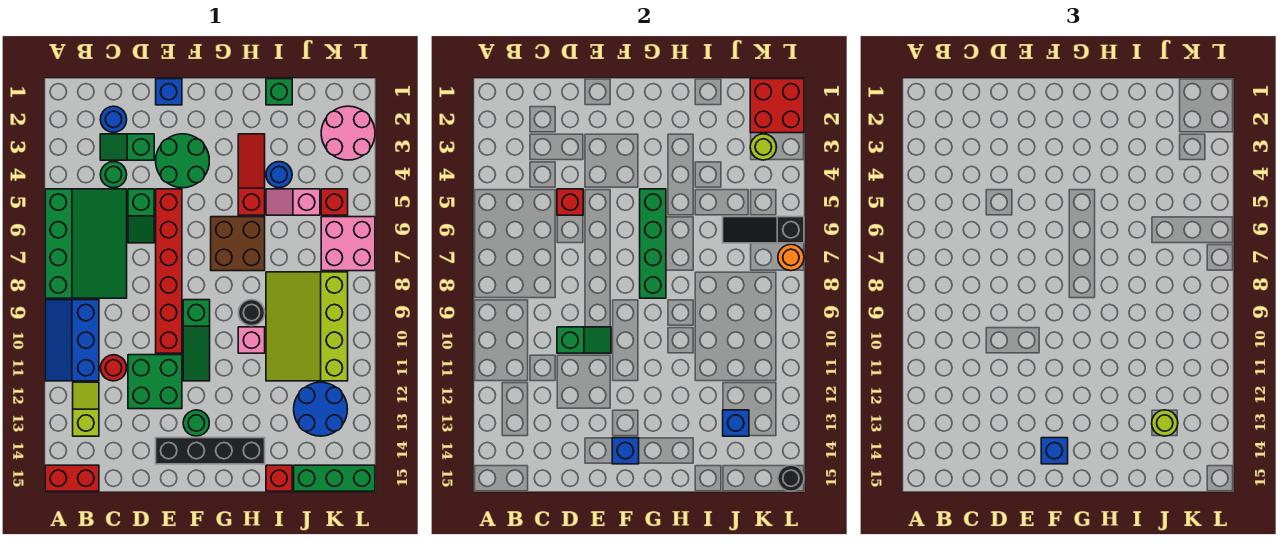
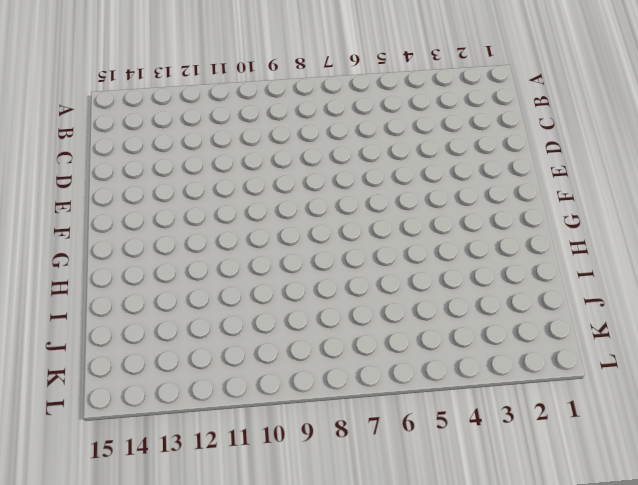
none -> green 3x4 slope [45,189,127,298]
none -> blue 2x3 slope [45,300,99,381]
none -> red 1x2 brick [45,465,99,491]
none -> lime 1x2 slope [73,382,99,436]

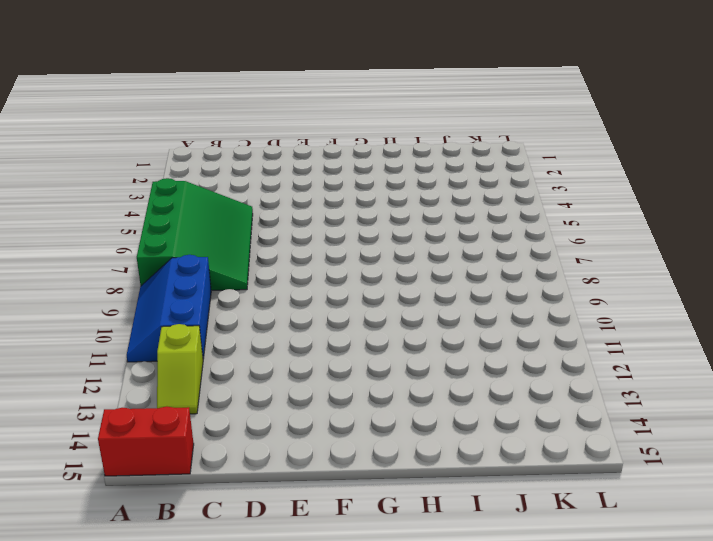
lime 1x2 slope [157,324,203,414] -> lime 1x2 slope turned to [73,382,99,436]
none -> blue 1x1 round brick [100,106,127,133]
none -> green 1x2 slope [100,134,154,160]
none -> green 1x1 round brick [100,162,127,188]
none -> red 1x1 round brick [100,355,127,381]

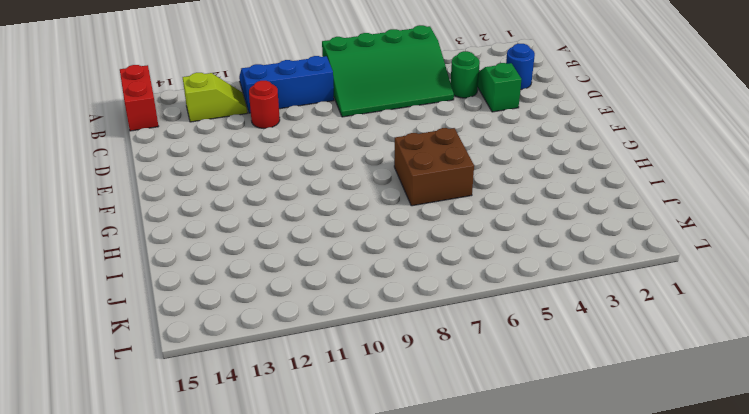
none -> green 1x2 slope [128,189,154,243]
none -> green 2x2 brick [128,355,182,409]
none -> blue 1x1 brick [156,79,182,105]
none -> green 2x2 round brick [156,134,209,188]

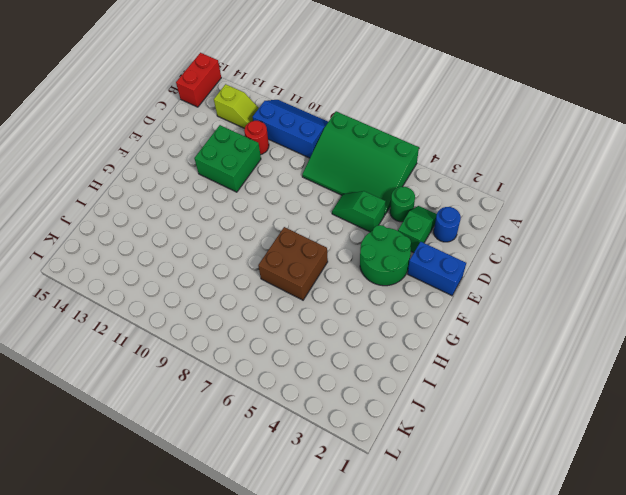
blue 1x2 brick [408,242,466,296] -> blue 1x1 brick [156,79,182,105]
none -> red 1x6 brick [156,189,182,353]
none -> black 1x4 brick [156,438,265,464]
none -> green 1x3 slope [183,300,210,381]
none -> green 1x1 round brick [183,410,209,436]

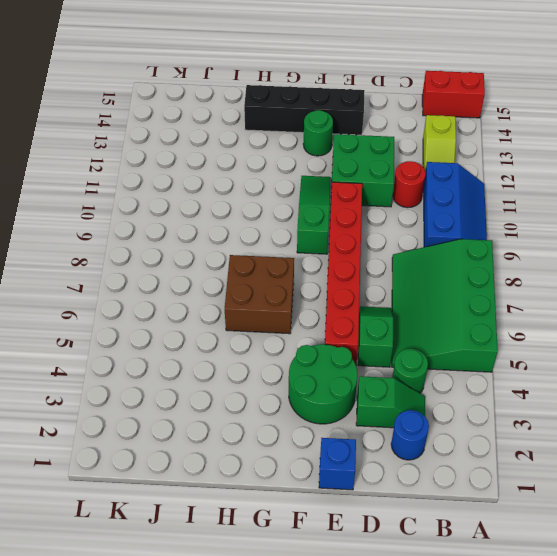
none -> red 1x3 slope [238,134,265,215]
none -> black 1x1 round brick [238,300,265,326]
none -> pink 1x1 brick [238,327,265,353]
none -> green 1x1 brick [266,79,292,105]

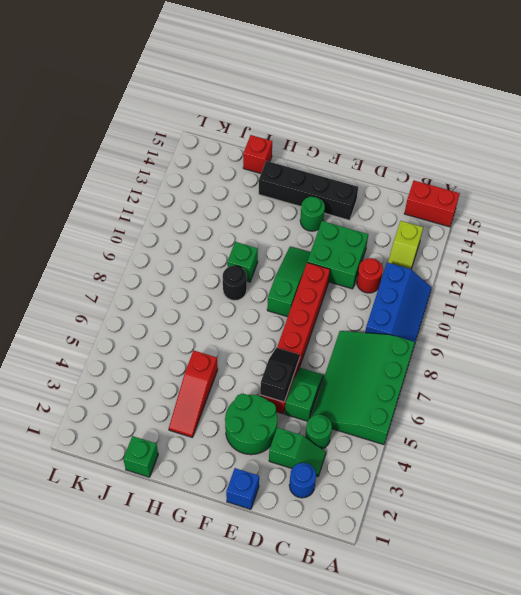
black 1x2 slope [260,348,300,402] -> none
green 1x1 brick [227,242,258,282] -> pink 1x1 brick [238,327,265,353]
none -> brown 2x2 brick [211,217,265,271]
none -> blue 1x1 round brick [266,162,292,188]
none -> pink 1x2 slope [266,189,320,215]
none -> lime 3x4 slope [266,272,348,381]

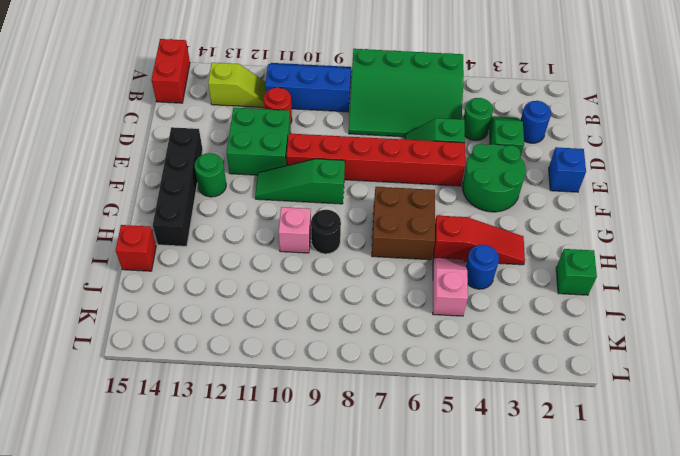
none -> lime 3x4 slope [266,272,348,381]
none -> blue 2x2 round brick [294,382,348,436]
none -> green 1x3 brick [294,465,375,491]
none -> pink 2x2 round brick [321,106,375,160]

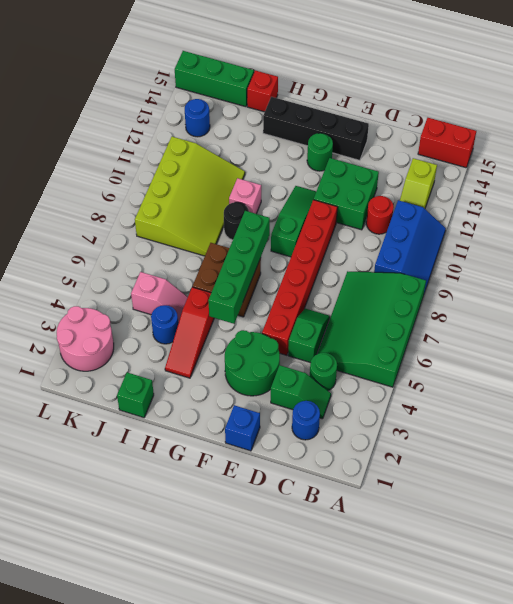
blue 1x1 round brick [185,99,210,137] -> blue 2x2 round brick [294,382,348,436]
none -> red 1x1 brick [321,189,348,215]
none -> pink 2x2 brick [321,217,375,271]
none -> red 1x1 brick [557,189,583,215]
none -> green 1x2 slope [557,327,611,353]

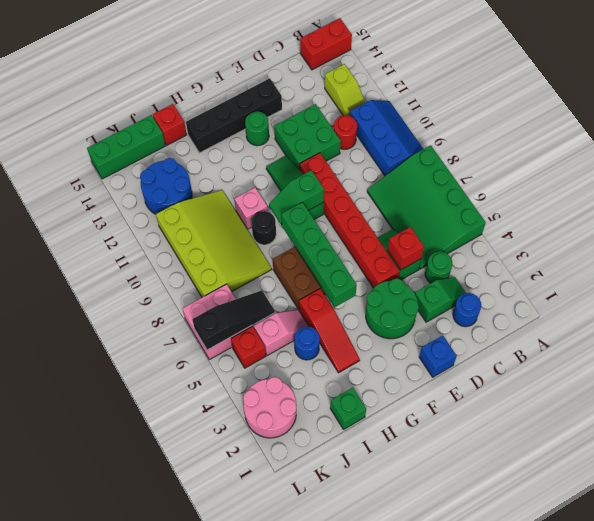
green 1x2 slope [269,170,324,225] -> green 1x2 slope moved to [557,327,611,353]
none -> blue 1x1 brick [612,438,639,464]
none -> blue 1x1 brick [723,410,749,436]
none -> red 2x2 brick [750,79,804,133]
none -> lime 1x1 round brick [750,134,776,160]

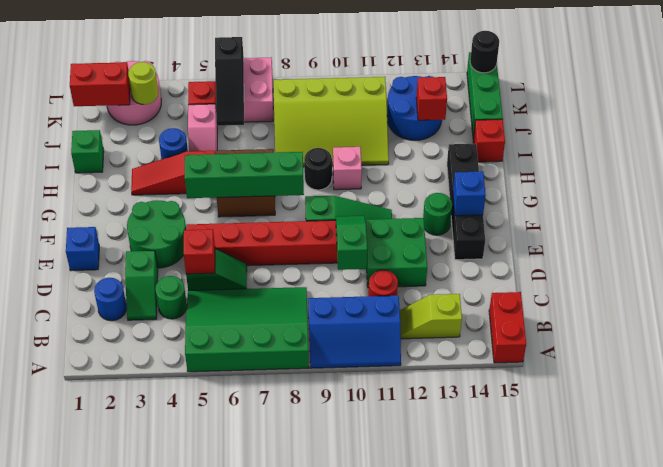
red 1x1 brick [416,77,447,120] -> blue 1x1 brick [723,410,749,436]
red 1x2 brick [70,62,130,106] -> red 2x2 brick [750,79,804,133]
none -> orange 1x1 round brick [778,244,804,271]
none -> blue 1x1 brick [1041,438,1068,464]
none -> lime 1x1 round brick [1152,410,1178,436]

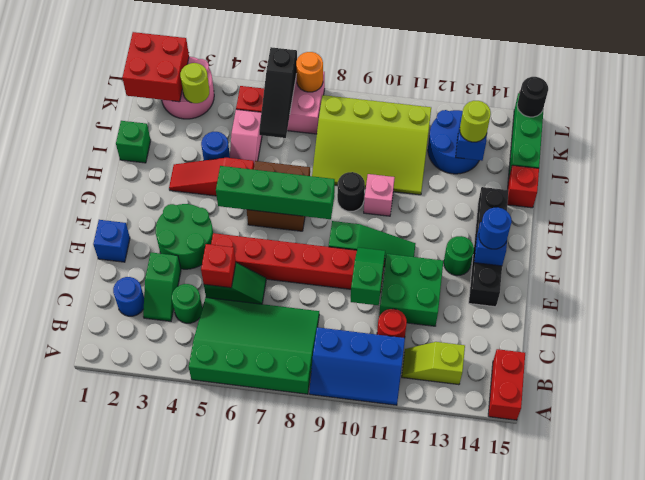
blue 1x1 round brick [479,207,512,249] -> blue 1x1 brick [1041,438,1068,464]

